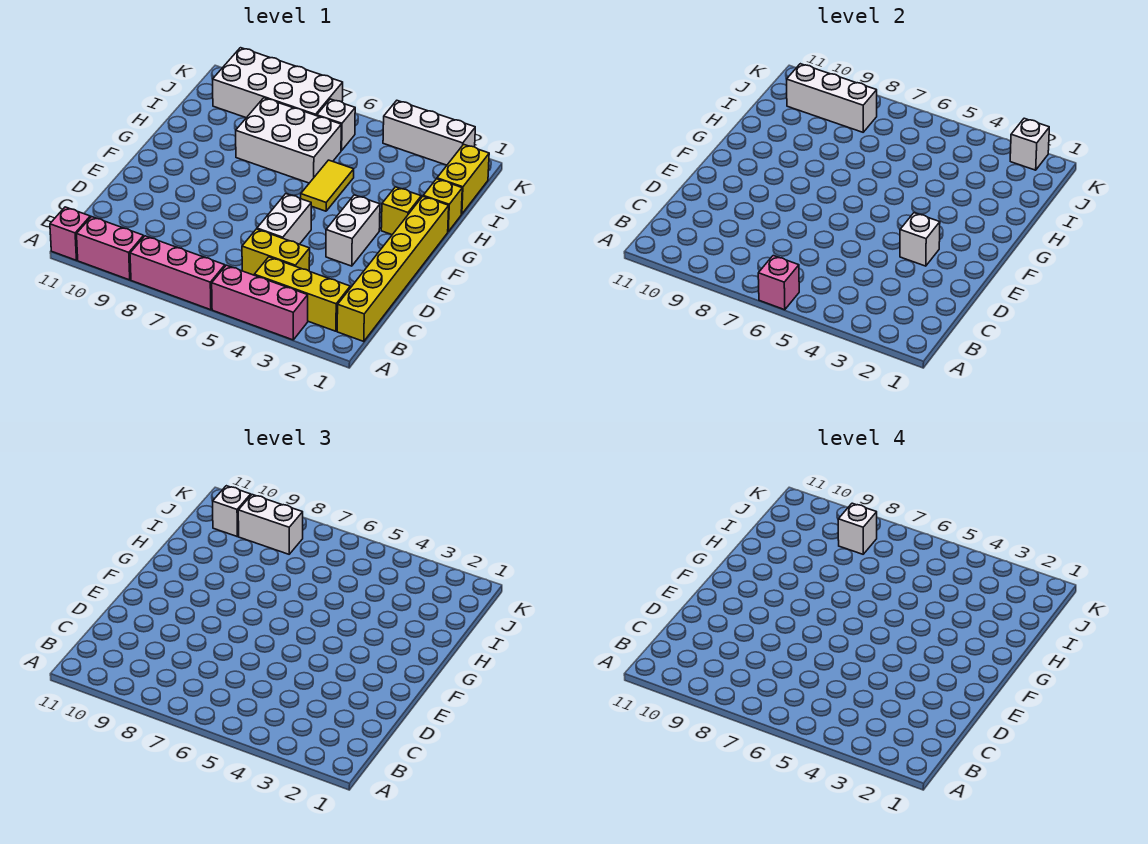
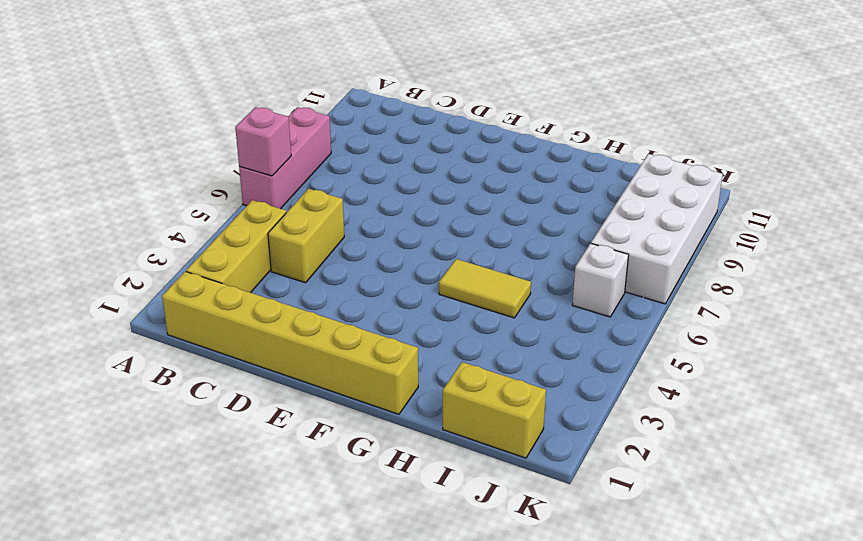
none -> pink 1x3 brick [212,265,308,340]
none -> pink 1x2 brick [77,217,144,280]
none -> pink 1x1 brick [50,207,90,260]

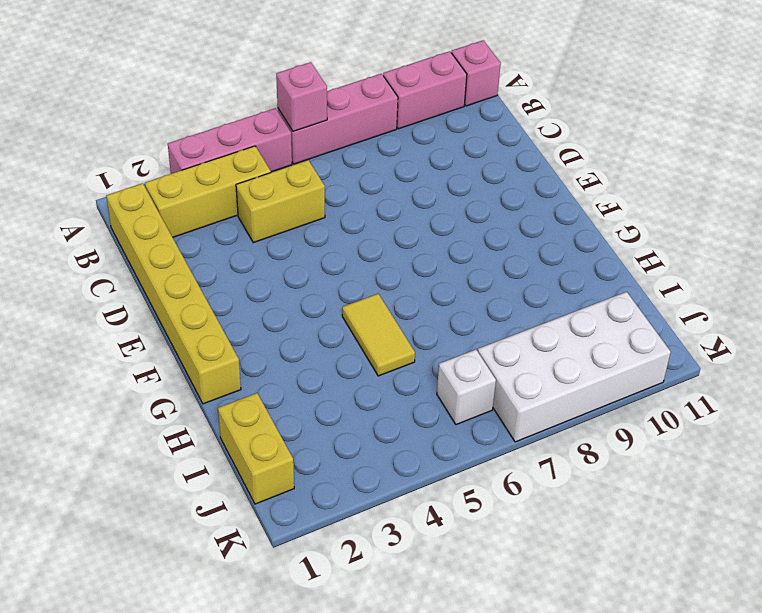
none -> white 1x2 brick [257,194,311,244]
none -> white 1x2 brick [326,195,380,266]
none -> yellow 1x1 brick [381,187,421,235]

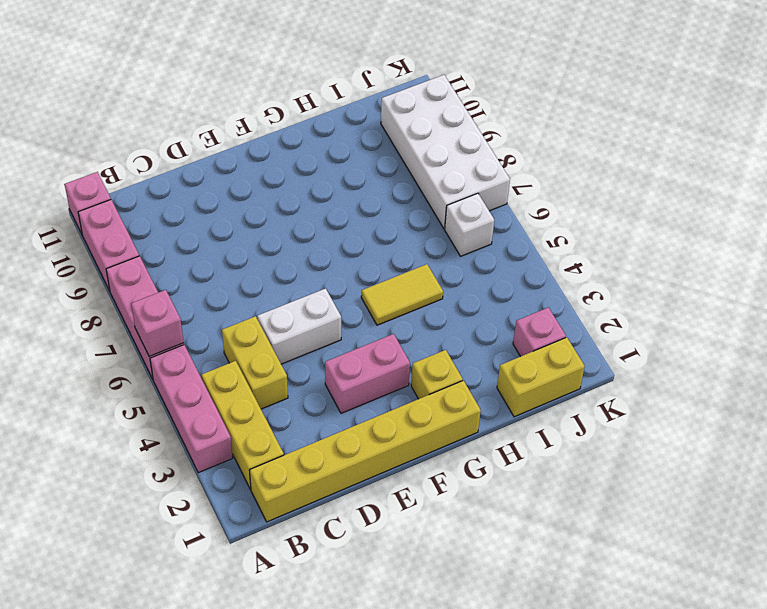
pink 1x2 brick [325,334,410,413] -> white 1x2 brick [326,195,380,266]
pink 1x1 brick [513,308,566,356] -> none
none -> yellow 1x1 brick [423,179,462,231]
none -> white 2x3 brick [236,98,341,183]
none -> white 1x3 brick [383,101,475,165]

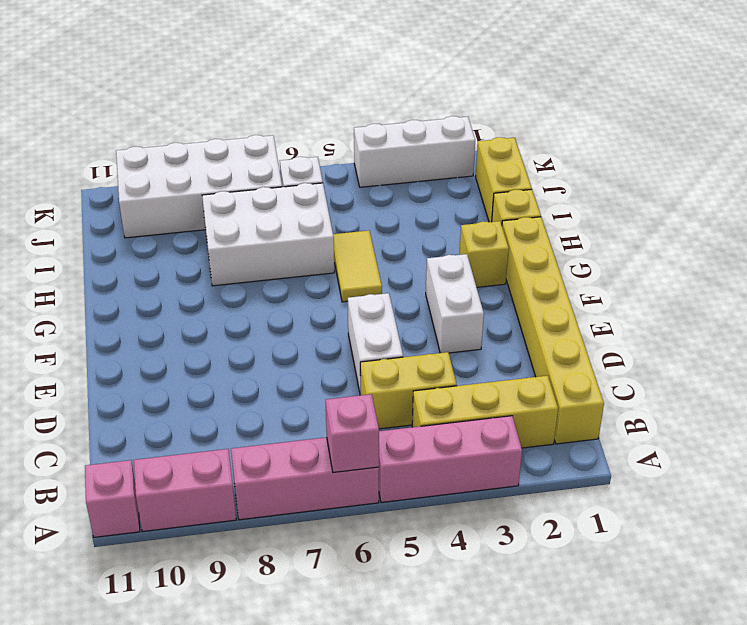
none -> white 1x1 brick [900,213,940,266]
none -> white 1x3 brick [787,64,877,132]
none -> white 1x1 brick [1010,118,1049,170]

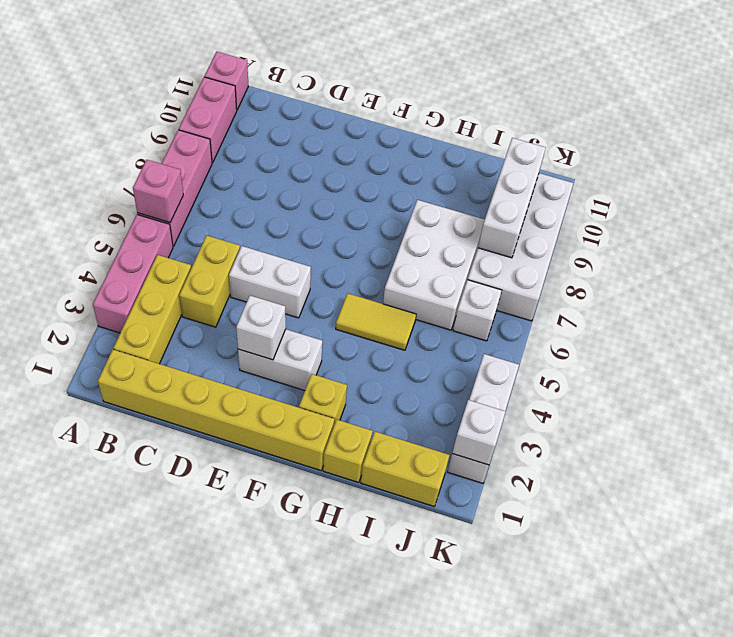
none -> white 1x2 brick [238,495,303,554]
none -> white 1x1 brick [213,486,251,536]
none -> white 1x1 brick [838,503,877,554]

